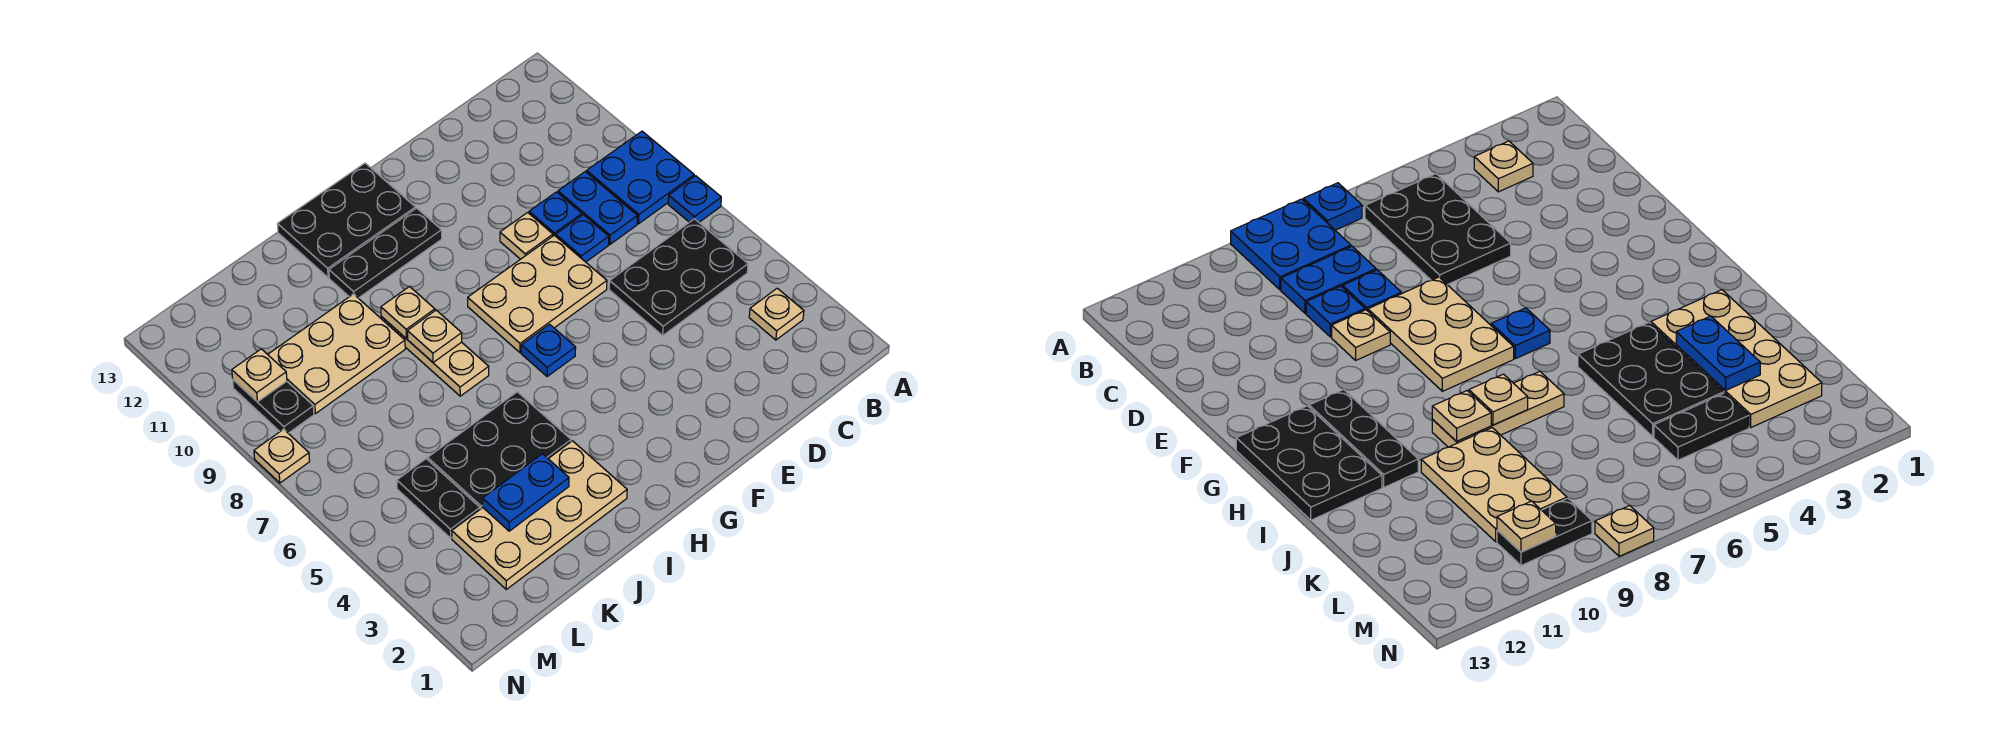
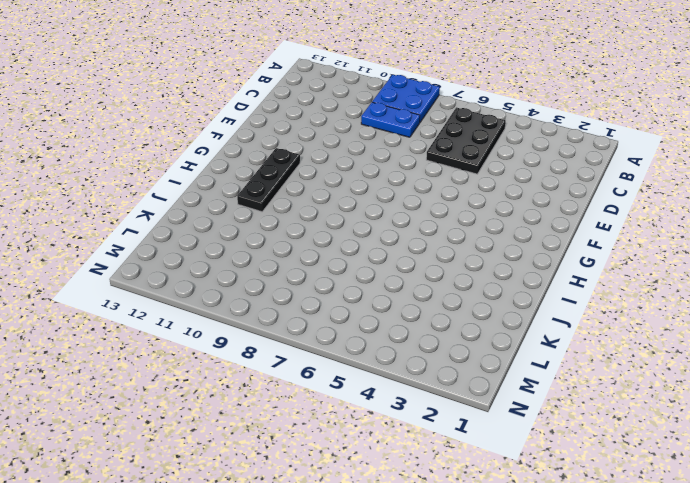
none -> blue 1x1 plate [668,176,721,222]
none -> tan 1x1 plate [749,288,804,340]
none -> blue 1x1 plate [556,215,609,262]

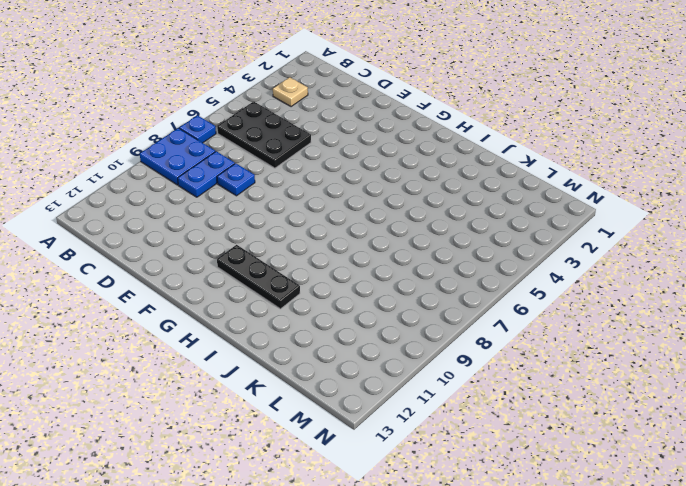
none -> blue 1x1 plate [529,192,582,236]
none -> tan 2x3 plate [468,235,607,353]
none -> tan 1x1 plate [500,212,553,259]

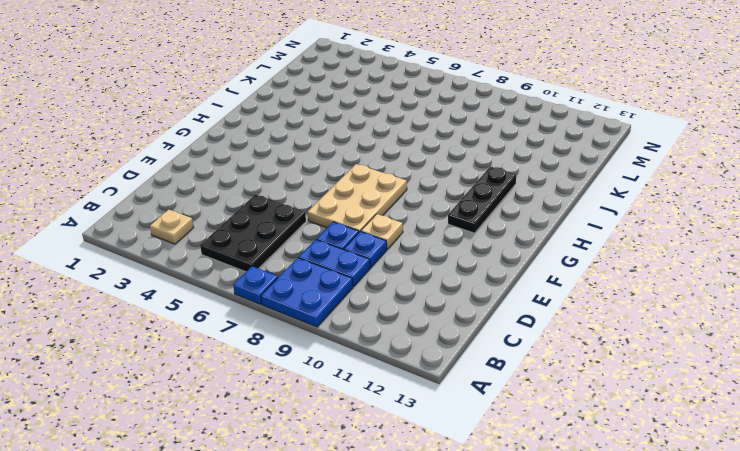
none -> blue 1x1 plate [521,324,576,376]
none -> black 2x3 plate [277,163,415,278]
none -> tan 2x4 plate [452,441,627,589]

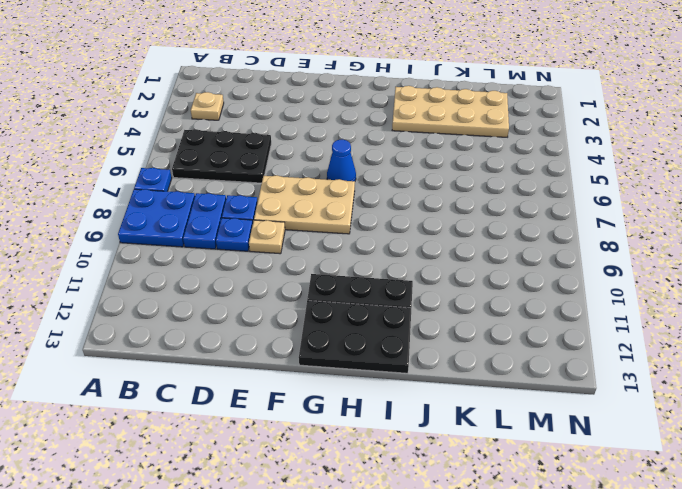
blue 1x1 cone [327,139,356,181] -> blue 1x1 plate [521,324,576,376]
none -> black 2x3 plate [428,392,571,509]
none -> tan 1x3 plate [381,317,489,396]
none -> tan 2x3 plate [268,294,405,414]

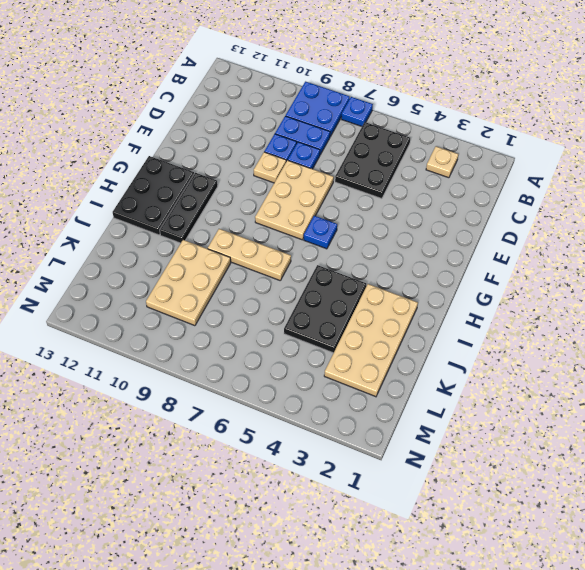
none -> black 1x2 plate [397,459,480,538]
none -> black 1x2 plate [233,380,314,433]
none -> tan 1x1 plate [254,429,310,483]

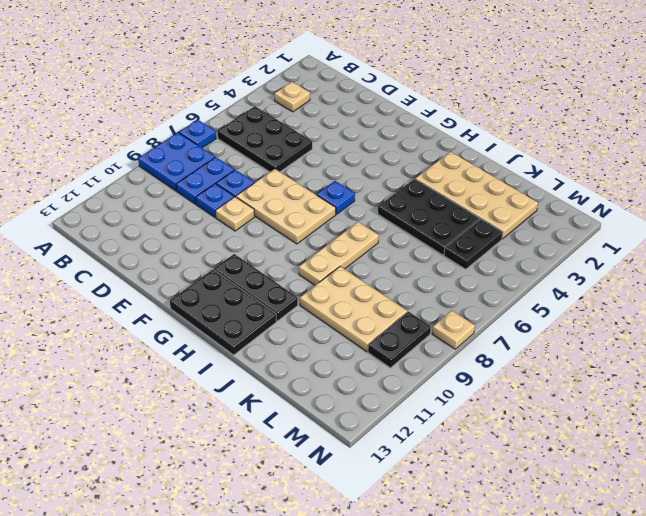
none -> tan 1x1 plate [407,310,462,362]
none -> tan 1x1 plate [381,286,435,339]
none -> blue 1x2 plate [483,454,569,531]

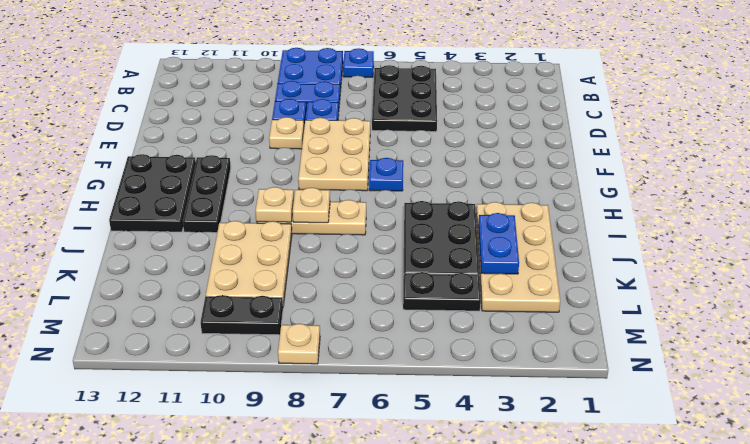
none -> tan 1x1 plate [749,288,804,340]
none -> tan 1x1 plate [232,349,287,402]

